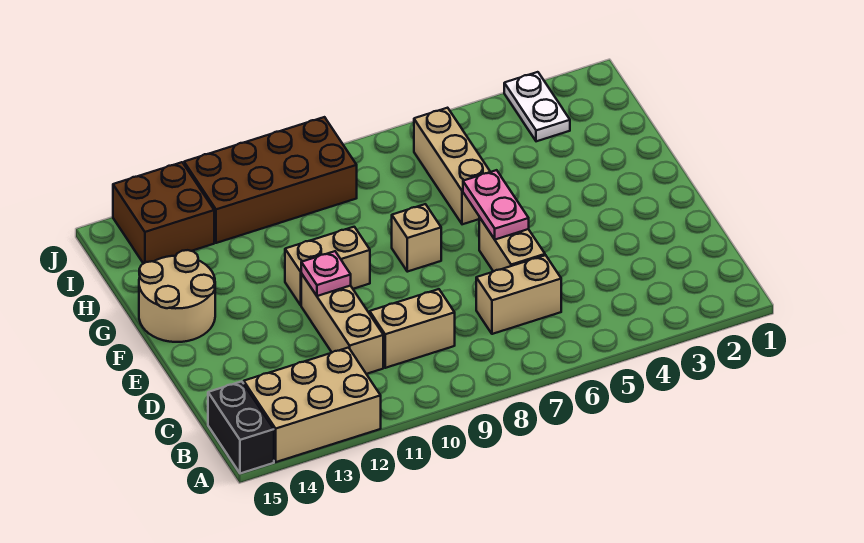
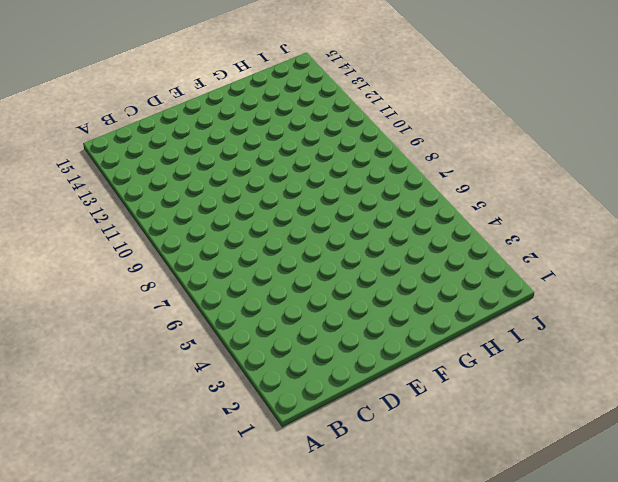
none -> tan 2x3 brick [244,348,381,462]
none -> black 1x2 brick [208,381,274,473]
none -> tan 1x2 brick [476,255,561,334]

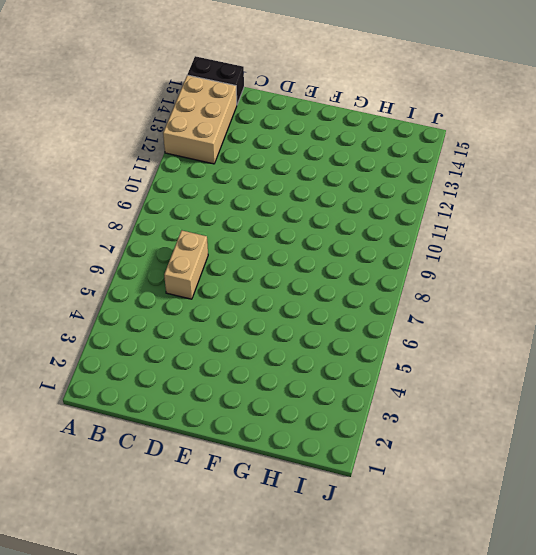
none -> tan 1x2 brick [370,289,455,368]
none -> tan 1x3 brick [301,273,383,374]
none -> tan 1x2 brick [479,217,545,272]

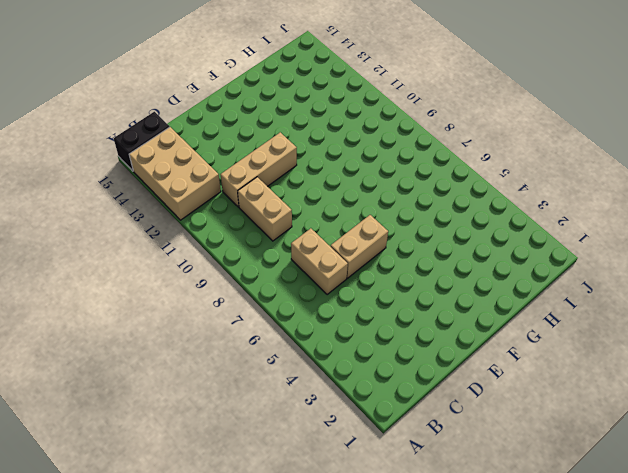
none -> tan 1x1 brick [392,204,441,272]
none -> tan 1x2 brick [285,227,370,305]
none -> tan 2x2 round brick [139,250,215,342]

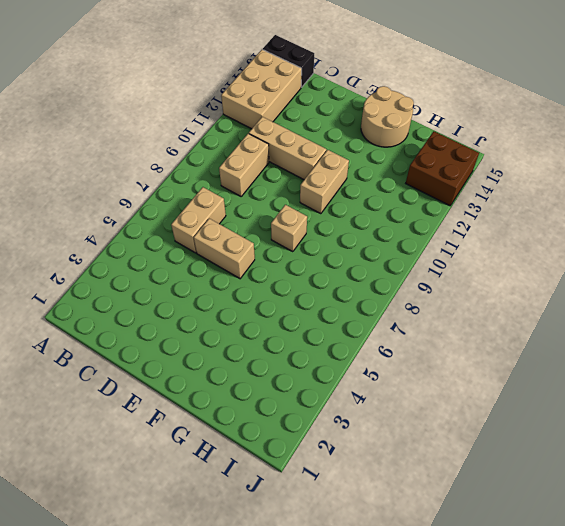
none -> tan 1x3 brick [414,108,490,224]
none -> white 1x2 plate [504,72,570,141]
none -> brown 2x4 brick [184,117,357,243]

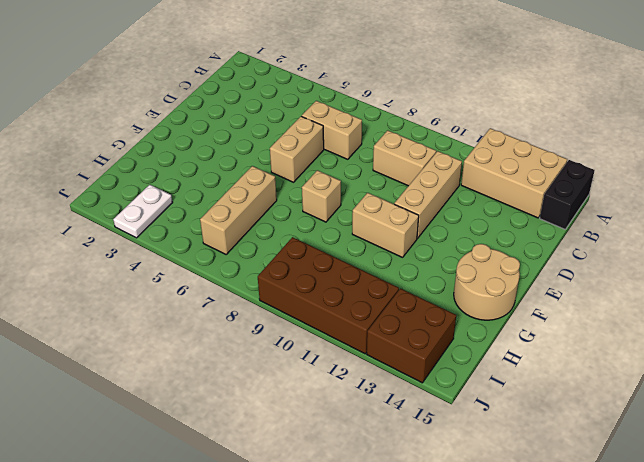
none -> pink 1x2 plate [463,170,529,240]
none -> pink 1x1 plate [301,251,351,296]

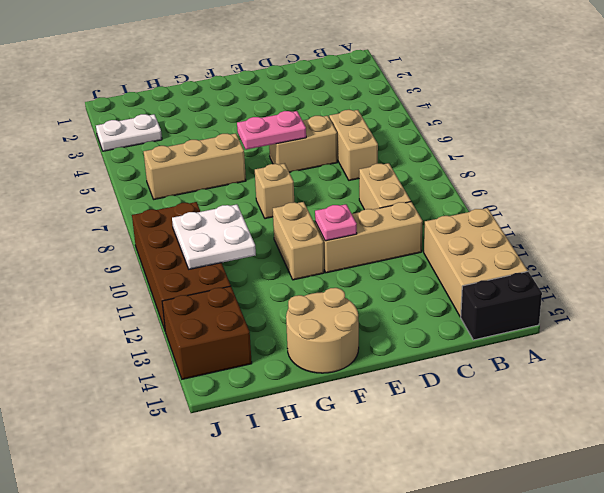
white 2x2 plate [172,204,256,269] -> none

